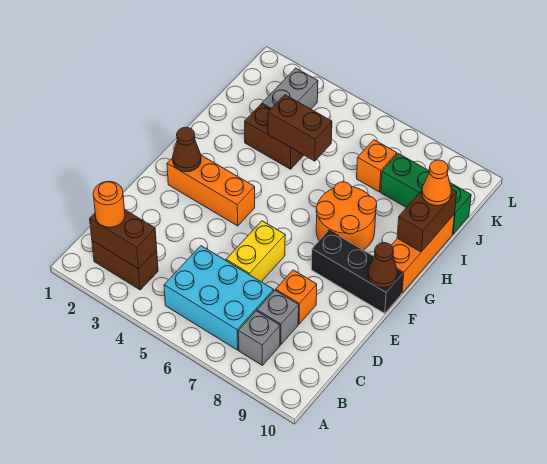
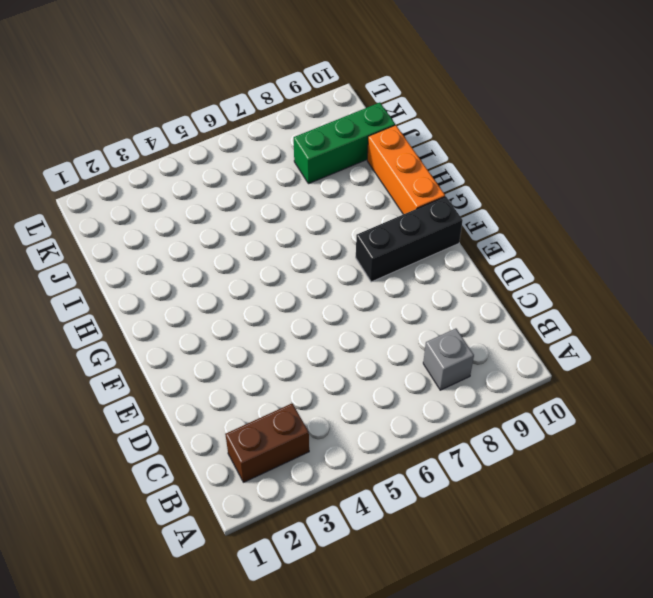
none -> cyan 2x3 brick [164,246,274,350]
none -> grey 1x1 brick [257,290,299,345]
none -> yellow 1x2 brick [226,221,285,282]

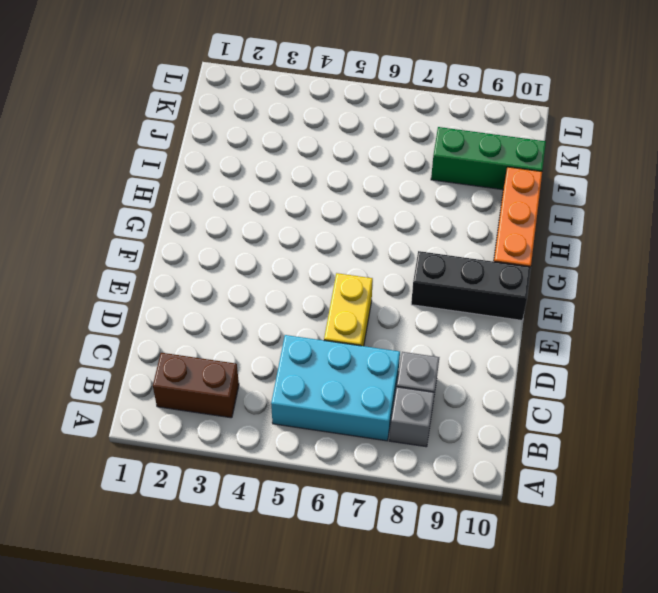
none -> orange 1x1 brick [276,270,317,324]
none -> orange 1x3 brick [167,155,255,226]
none -> orange 2x2 round brick [316,182,377,250]

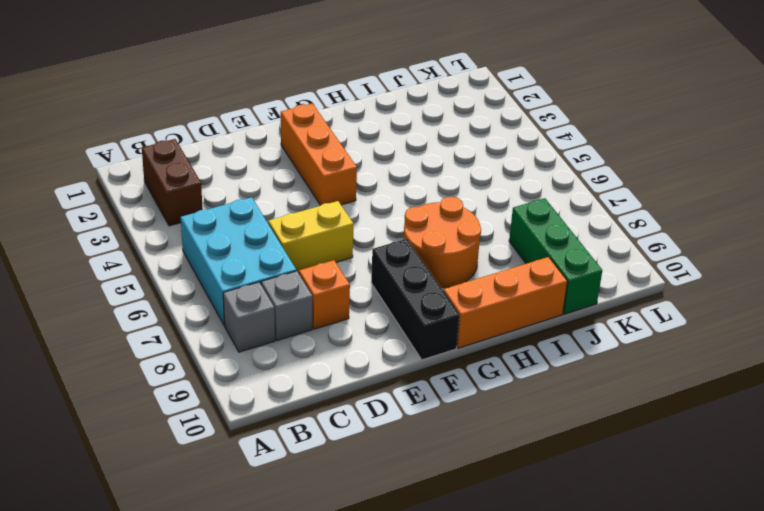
none -> brown 1x2 brick [245,104,304,169]
none -> grey 1x2 brick [262,68,318,109]
none -> orange 1x1 brick [357,140,397,192]

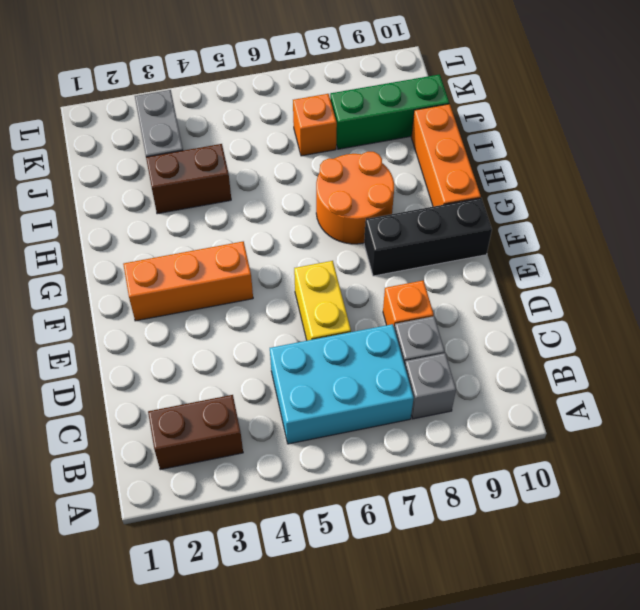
none -> brown 1x2 brick [90,209,157,269]
none -> brown 1x1 cone [173,127,201,172]
none -> brown 1x1 cone [368,243,397,288]

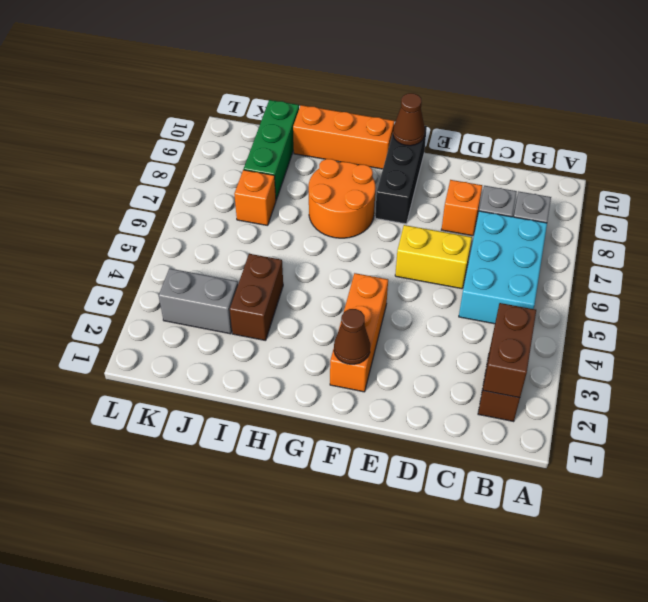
none -> brown 1x2 brick [397,189,457,252]
none -> brown 1x2 brick [268,95,332,161]
none -> orange 1x1 round brick [93,181,125,227]

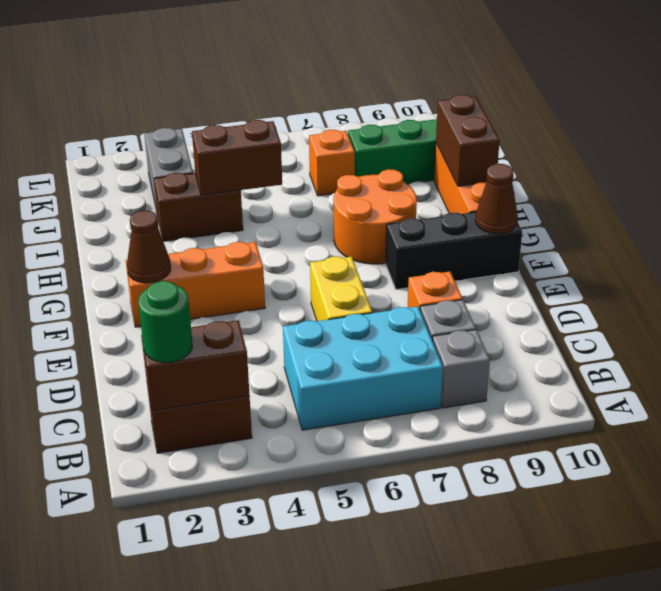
green 1x1 round brick [138,281,192,363] -> orange 1x1 round brick [93,181,125,227]
none -> orange 1x1 cone [422,160,451,206]

